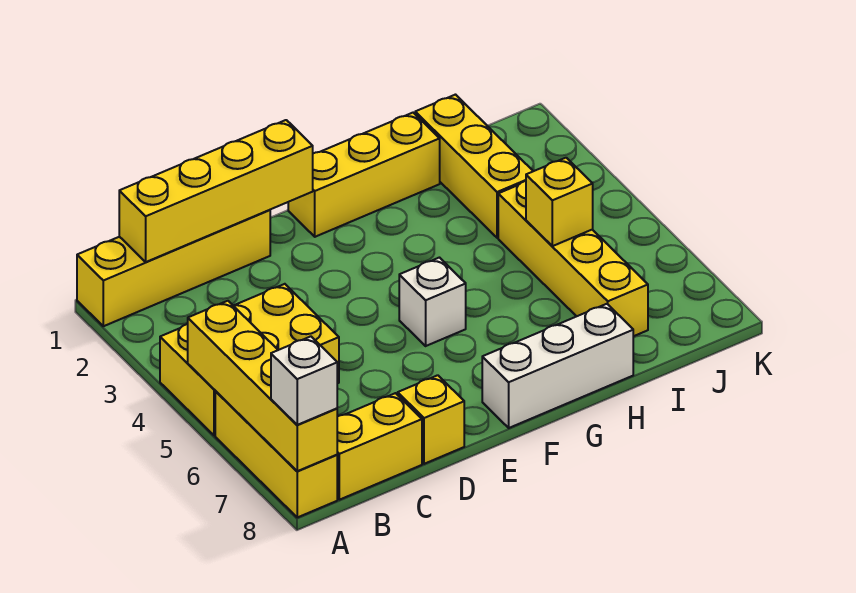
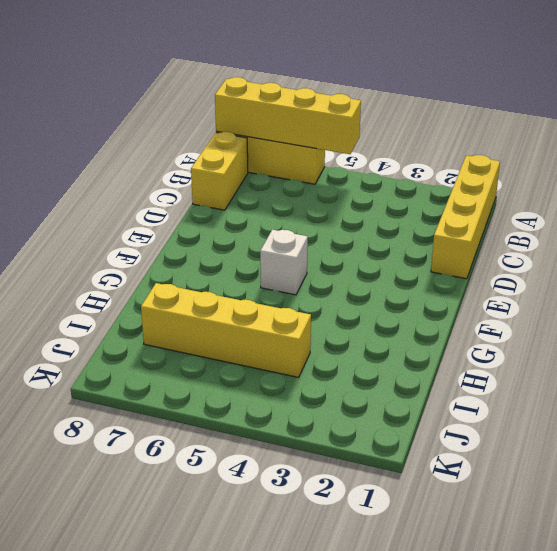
none -> yellow 2x3 brick [160,284,339,436]
none -> yellow 1x1 brick [398,375,464,464]
none -> yellow 1x3 brick [288,113,440,237]

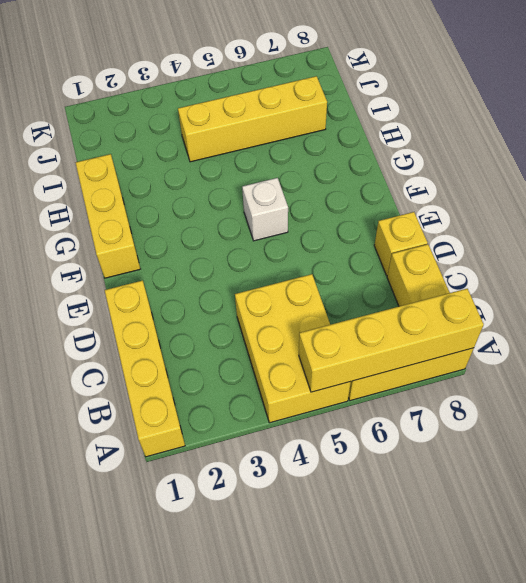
none -> white 1x3 brick [482,304,633,428]
none -> yellow 1x3 brick [415,95,533,238]
none -> yellow 1x4 brick [119,120,313,262]

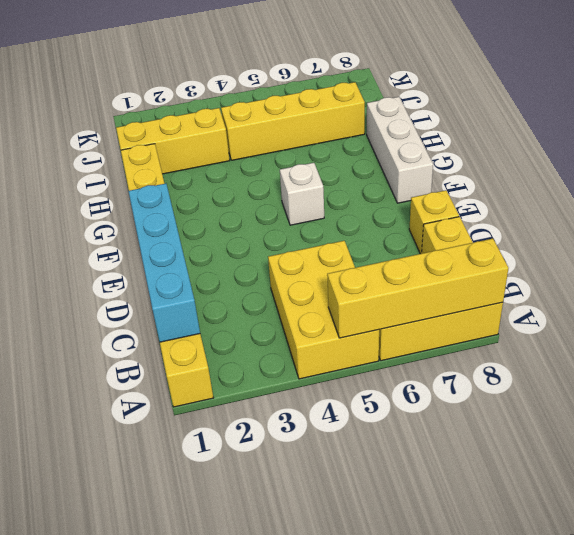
cyan 1x4 brick [129,184,200,342] -> yellow 1x4 brick [119,120,313,262]
none -> yellow 1x1 brick [526,158,593,246]
none -> white 1x1 brick [271,336,337,425]

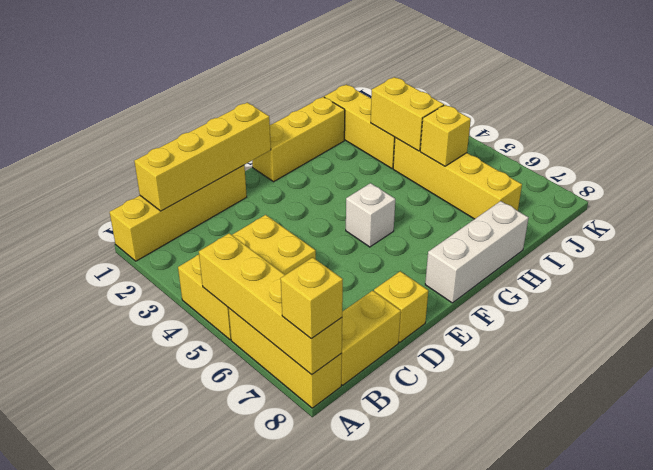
yellow 1x1 brick [281,257,343,339] -> white 1x1 brick [271,336,337,425]
yellow 1x2 brick [371,77,444,151] -> none

